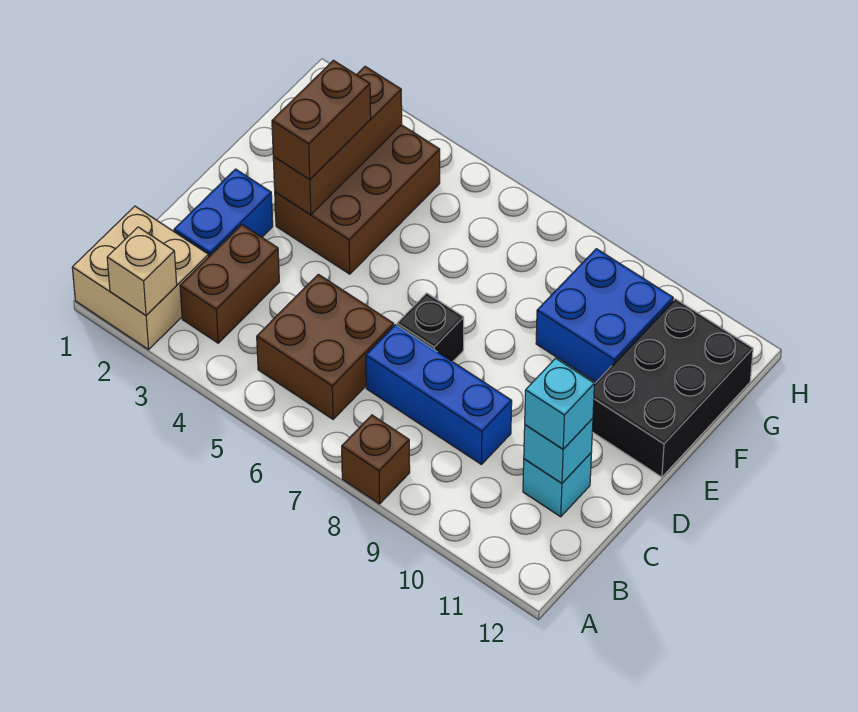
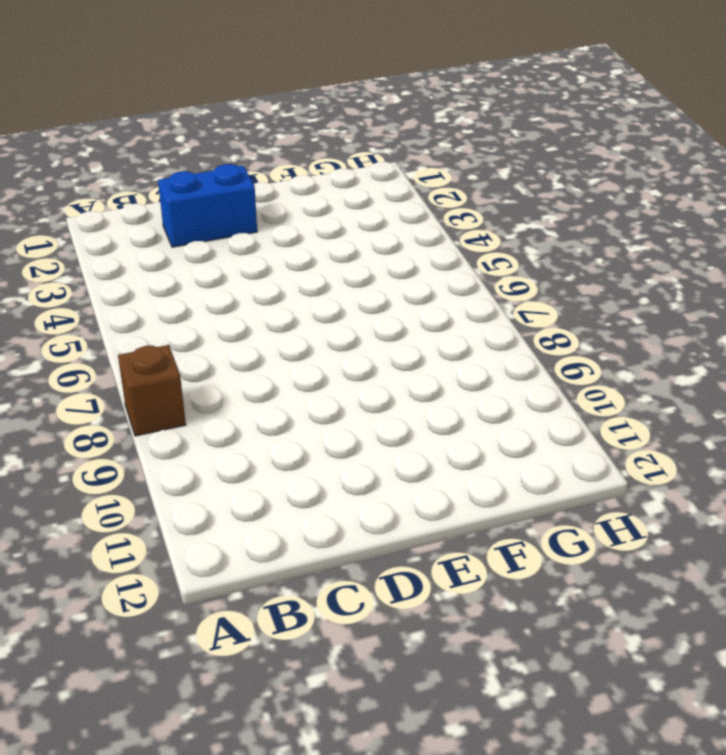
none -> tan 2x2 brick [72,206,209,350]
none -> brown 1x2 brick [180,225,279,343]
none -> brown 2x2 brick [257,274,394,419]

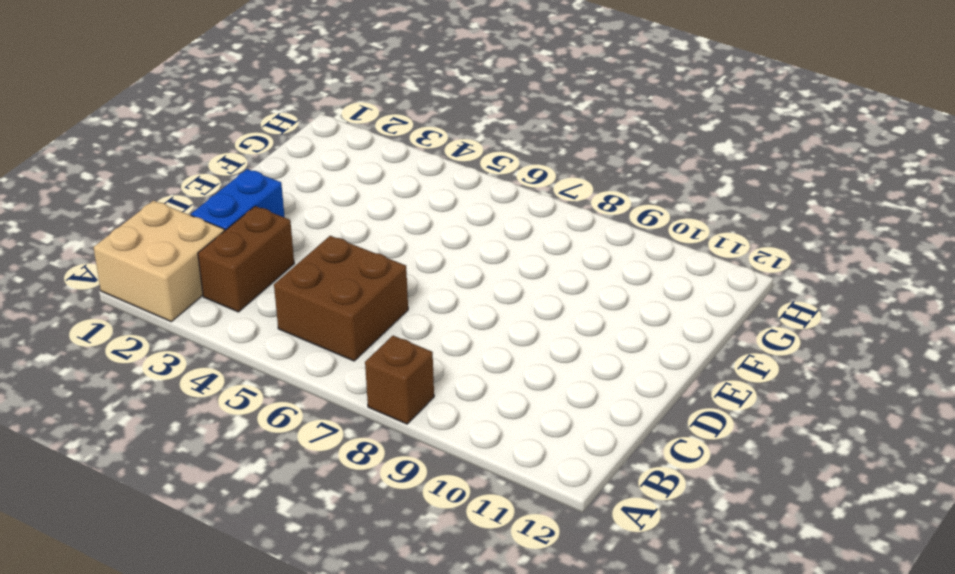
none -> blue 1x3 brick [366,325,512,464]
none -> cyan 1x1 brick [523,453,591,517]
none -> black 1x1 brick [397,293,464,362]

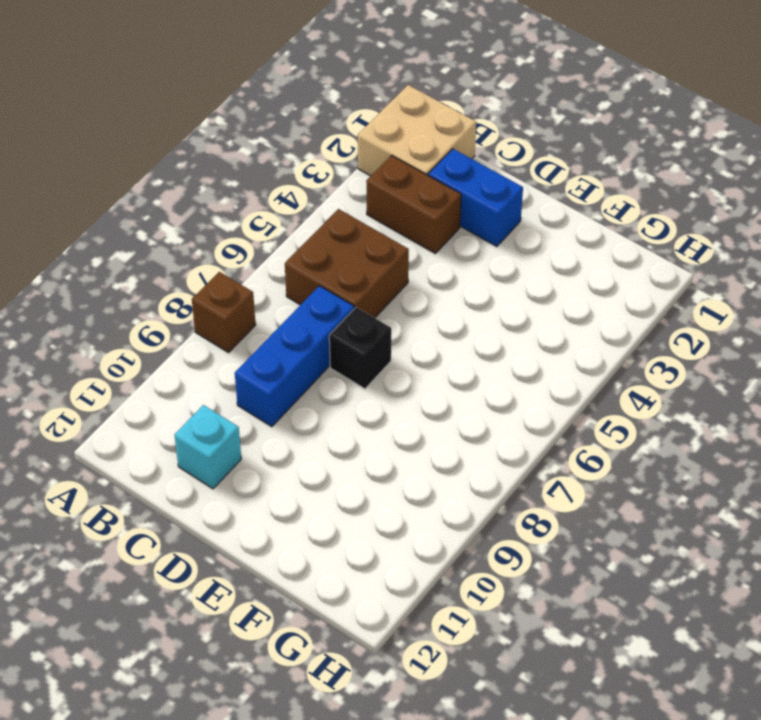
none -> brown 2x3 brick [275,125,440,274]
none -> black 2x3 brick [592,299,753,477]
none -> blue 2x2 brick [536,249,673,382]

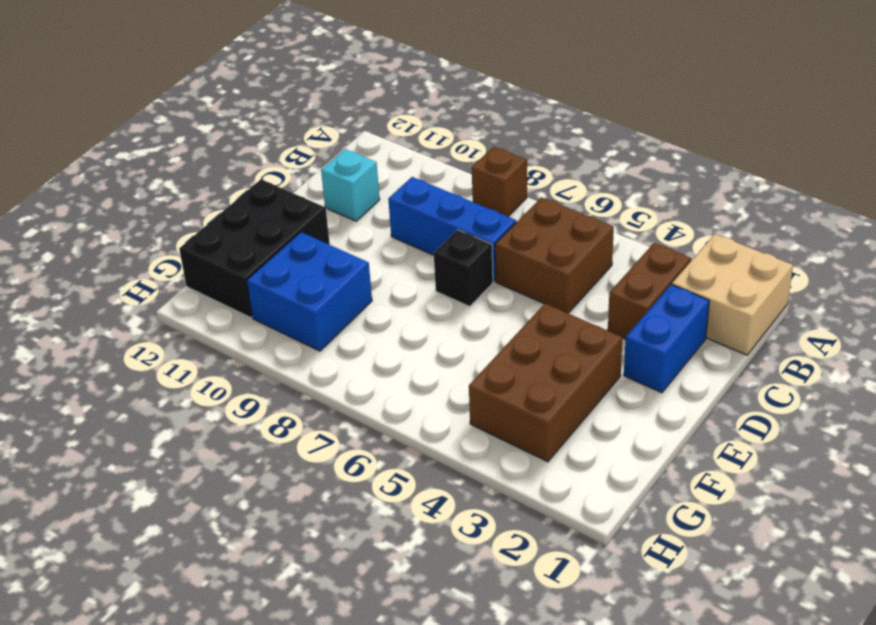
none -> tan 1x1 brick [107,227,177,315]
none -> cyan 1x1 brick [524,418,593,483]
none -> brown 1x3 brick [273,67,402,215]

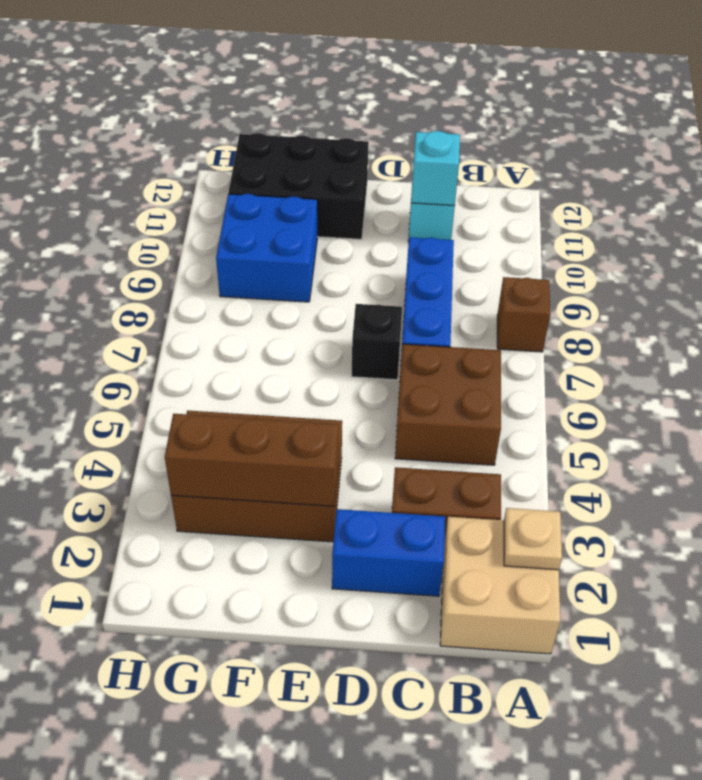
tan 1x1 plate [504,508,562,570] -> tan 1x1 brick [107,227,177,315]
none -> cyan 1x1 brick [525,358,595,449]
none -> brown 1x2 brick [272,60,371,179]

